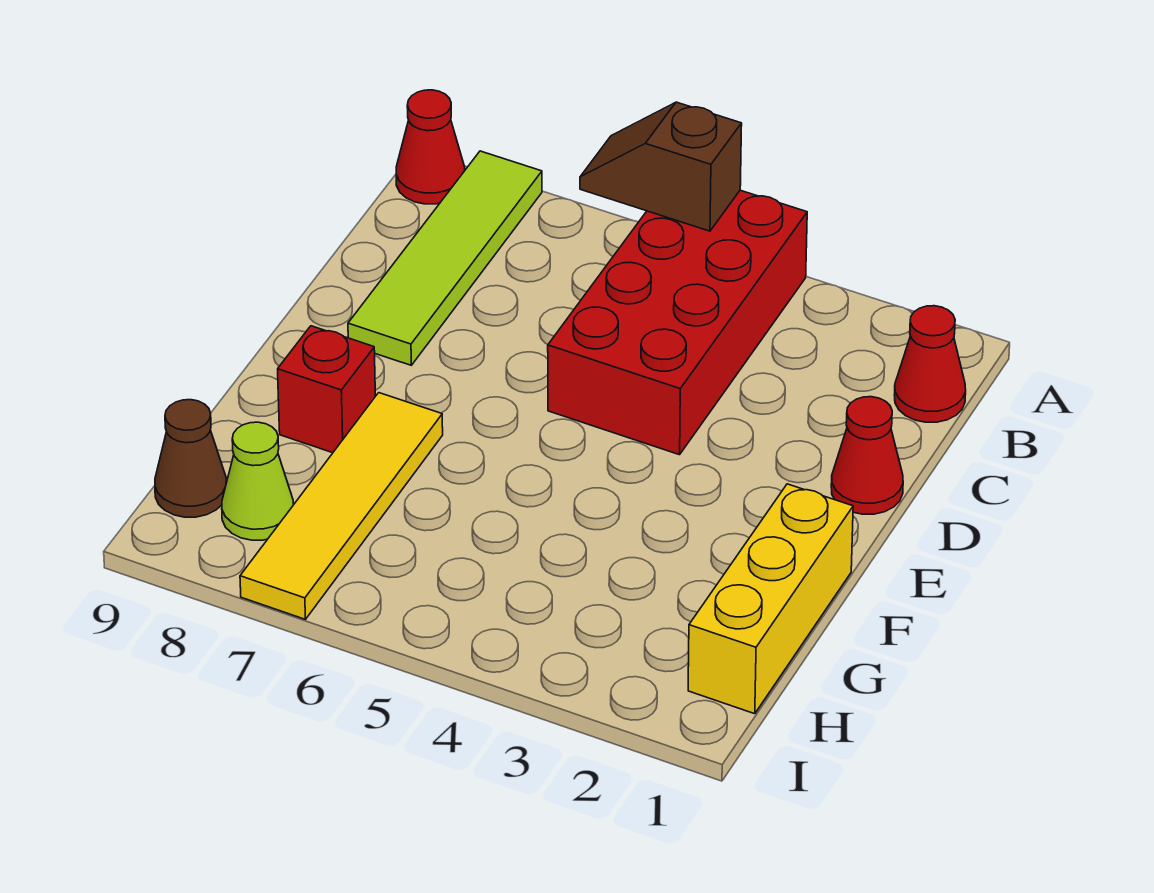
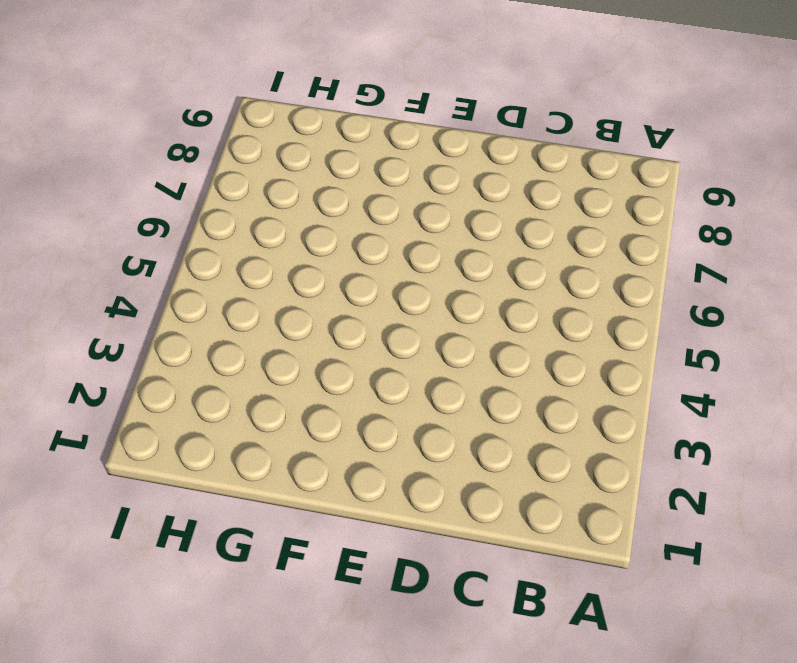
none -> red 2x4 brick [548,190,807,455]
none -> lime 1x4 tile [348,151,542,365]

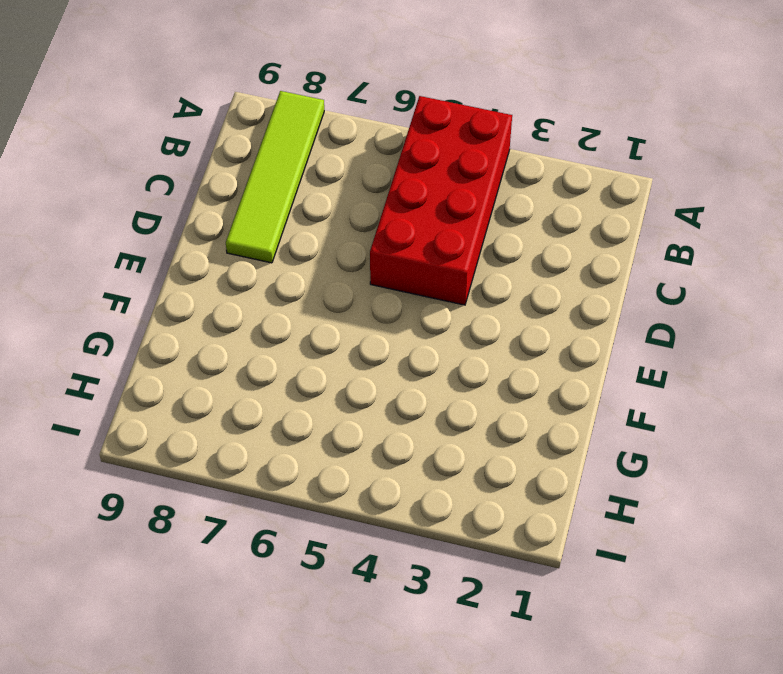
none -> red 1x1 cone [396,90,465,204]
none -> red 1x1 cone [895,306,966,422]

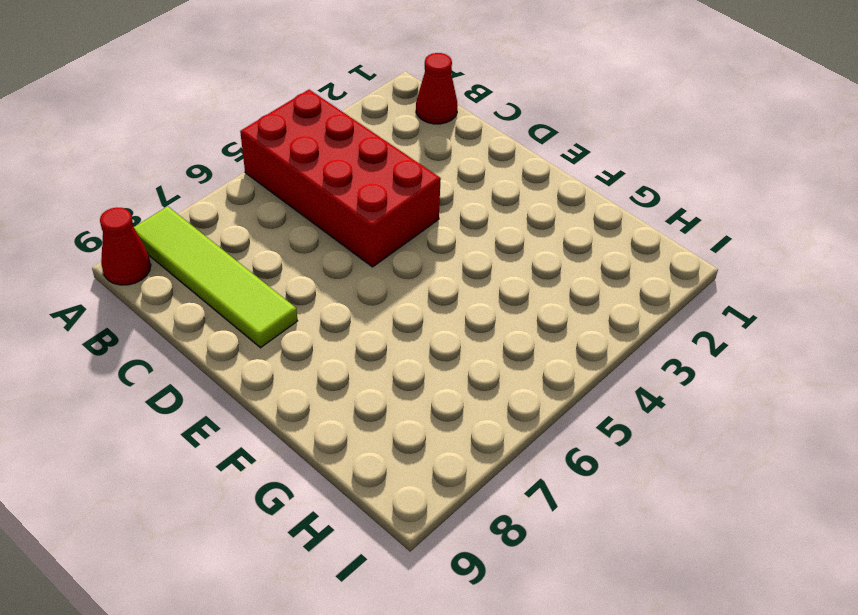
none -> red 1x1 cone [831,397,903,514]
none -> yellow 1x3 brick [688,484,853,714]

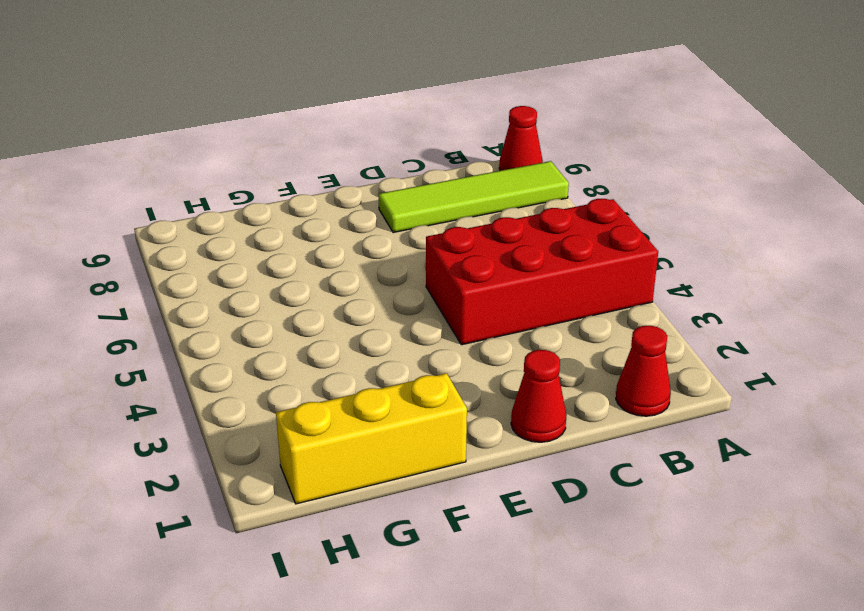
none -> yellow 1x4 tile [240,393,443,619]
none -> red 1x1 brick [278,326,375,453]

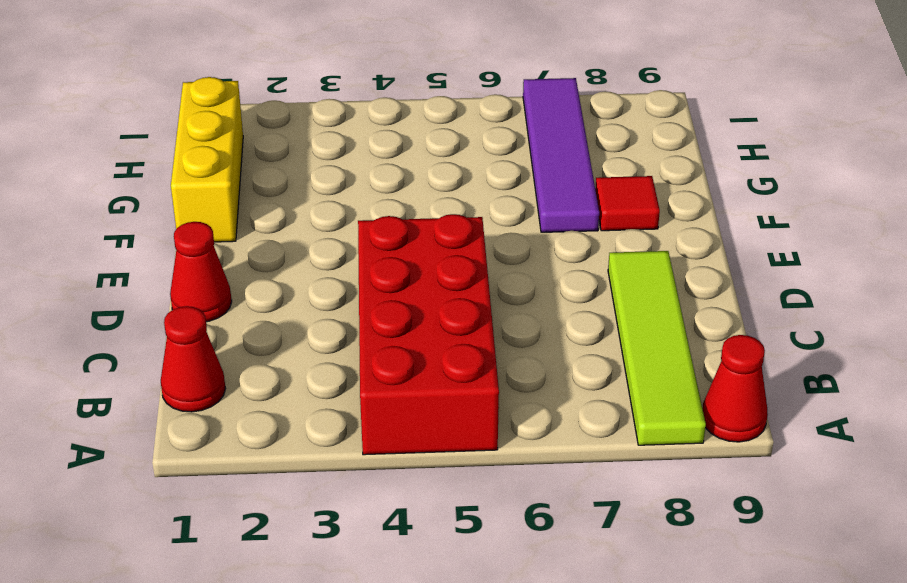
purple 1x4 tile [523,78,599,232] -> yellow 1x4 tile [240,393,443,619]
red 1x1 tile [595,176,660,231] -> red 1x1 brick [278,326,375,453]
none -> lime 1x1 cone [222,422,293,540]
none -> brown 1x1 cone [155,400,226,517]

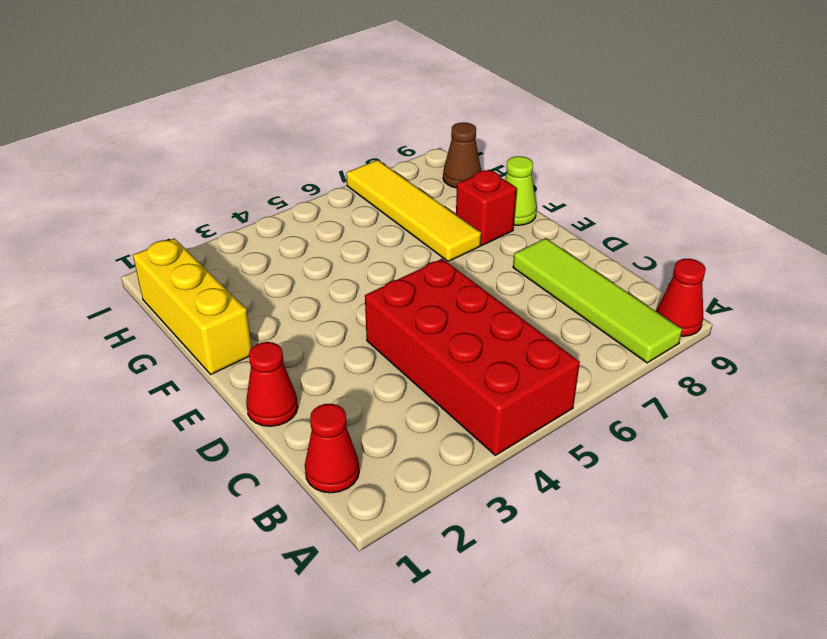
lime 1x1 cone [505,156,537,225] -> lime 1x1 cone moved to [222,422,293,540]
none -> brown 1x2 slope [580,102,742,231]

